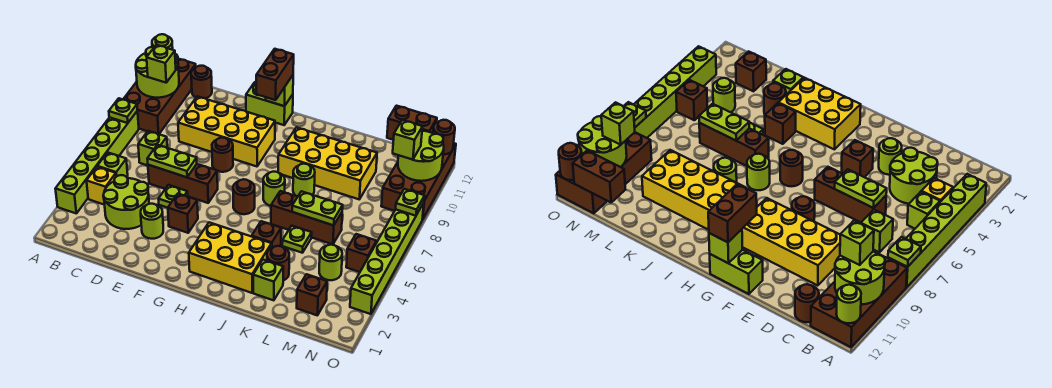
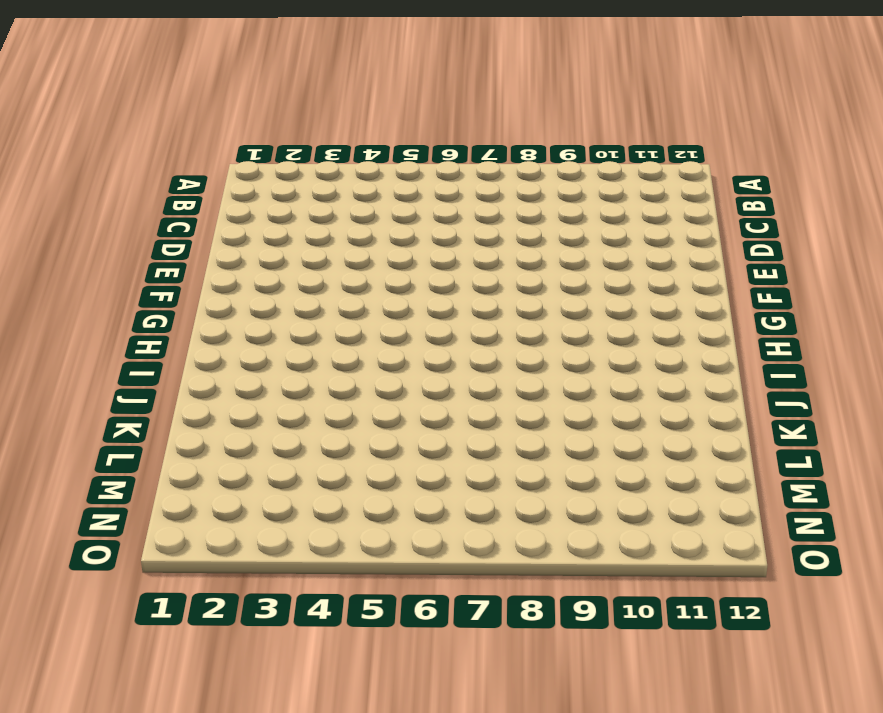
none -> lime 1x6 brick [55,111,139,213]
none -> brown 2x4 brick [123,59,196,134]
none -> yellow 1x1 brick [87,167,116,205]
none -> lime 1x1 brick [97,152,128,178]

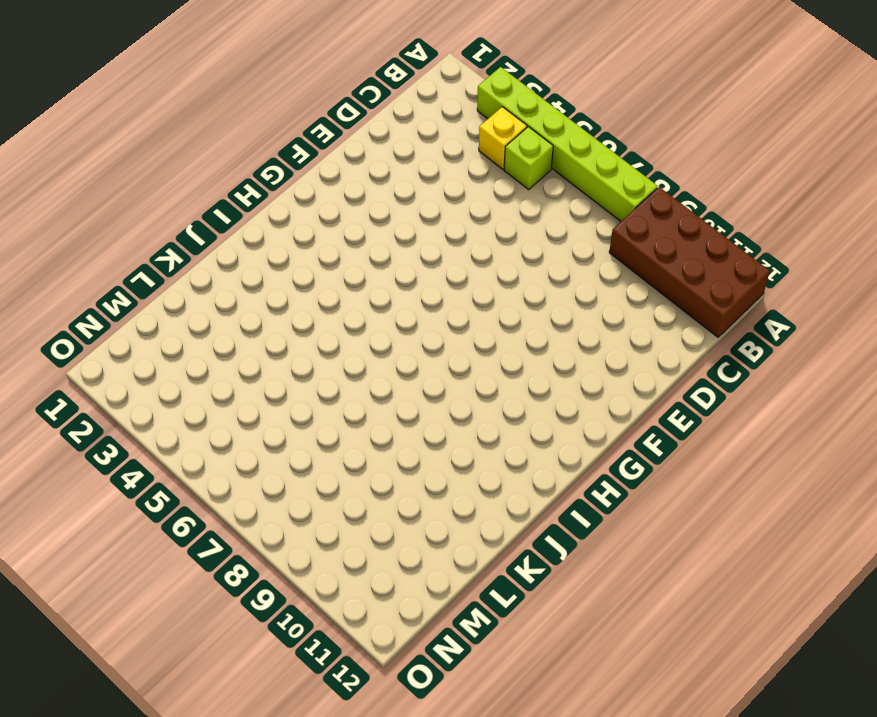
none -> lime 2x2 round brick [103,175,149,229]
none -> lime 1x1 brick [138,131,167,166]
none -> brown 1x1 round brick [191,66,212,98]
none -> brown 1x3 brick [148,164,218,203]

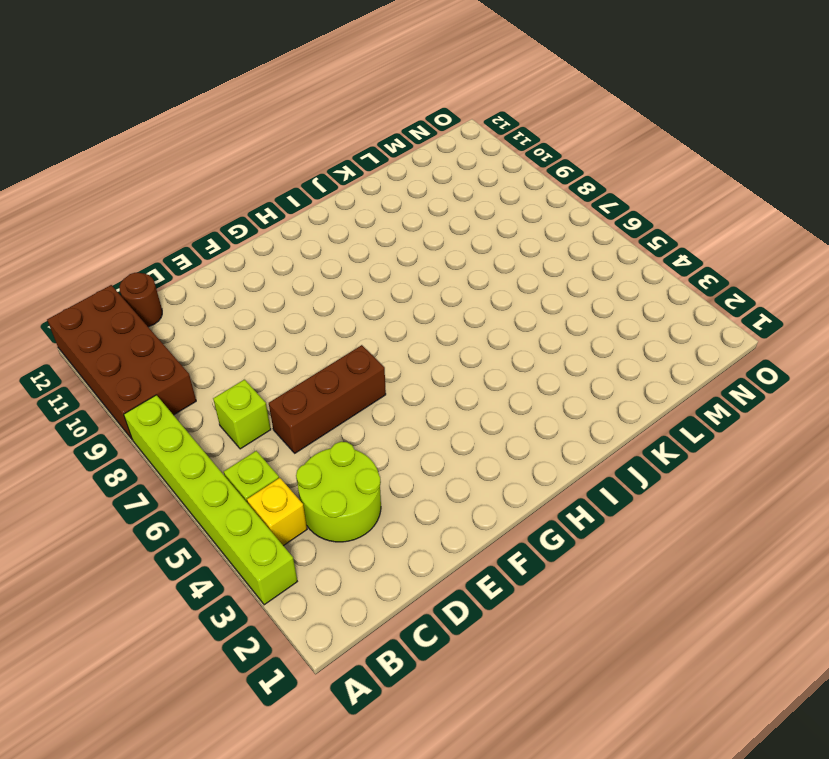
none -> yellow 2x4 brick [178,96,275,166]
none -> lime 1x1 round brick [141,204,163,239]
none -> lime 1x1 plate [159,185,188,208]
none -> brown 1x1 brick [168,194,198,233]

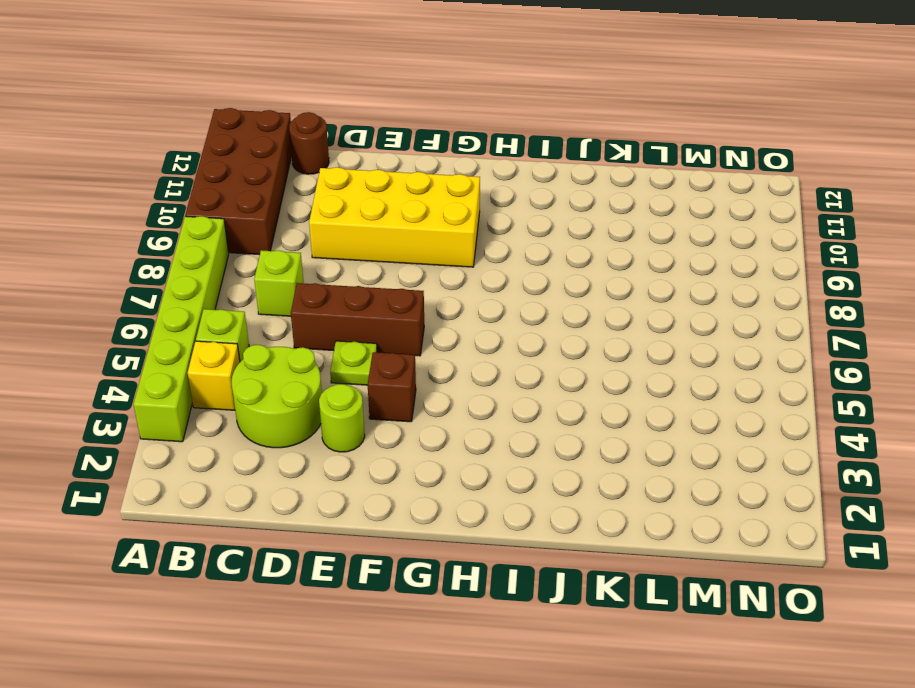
none -> brown 1x1 round brick [212,138,233,172]
none -> lime 1x2 brick [246,82,293,125]
none -> yellow 2x3 brick [189,222,272,293]
none -> brown 1x1 round brick [233,179,255,214]

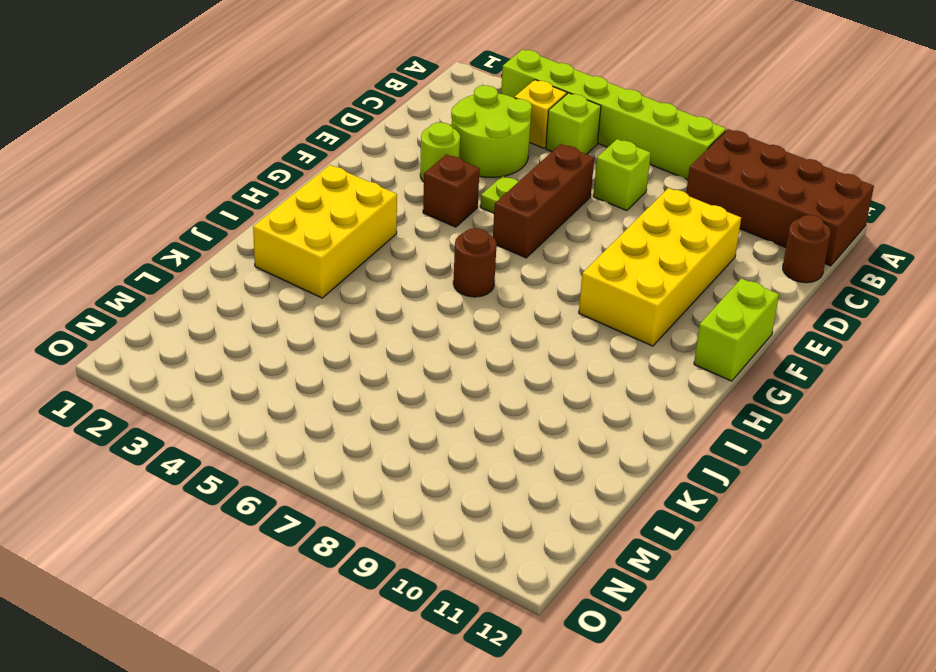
none -> brown 1x1 round brick [212,138,233,172]
none -> lime 1x1 round brick [263,172,285,206]
none -> yellow 2x4 brick [278,127,377,199]
none -> brown 1x1 brick [252,221,281,247]

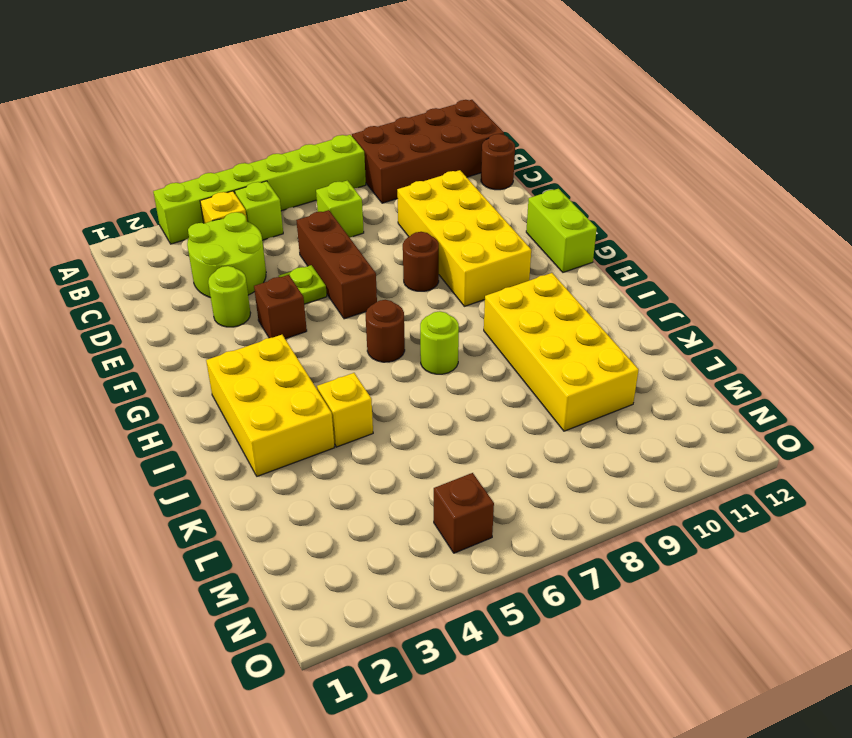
yellow 1x1 brick [317,373,373,447] -> brown 1x1 brick [252,221,281,247]
none -> brown 1x3 brick [271,191,342,244]
none -> lime 1x1 round brick [293,164,315,197]
none -> lime 1x1 brick [253,260,283,300]
none -> brown 1x1 round brick [267,246,289,281]

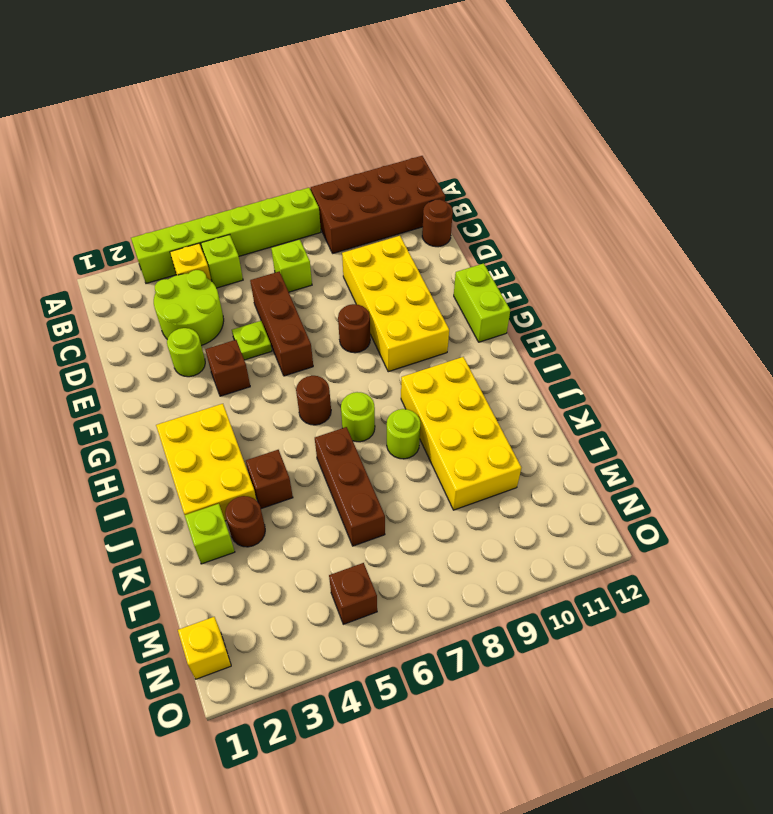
yellow 1x1 brick [178,617,231,679] -> none
none -> lime 1x1 plate [282,226,312,253]
none -> brown 1x1 brick [297,274,327,315]
none -> lime 1x1 round brick [319,245,342,280]
none -> brown 2x4 brick [381,143,456,220]

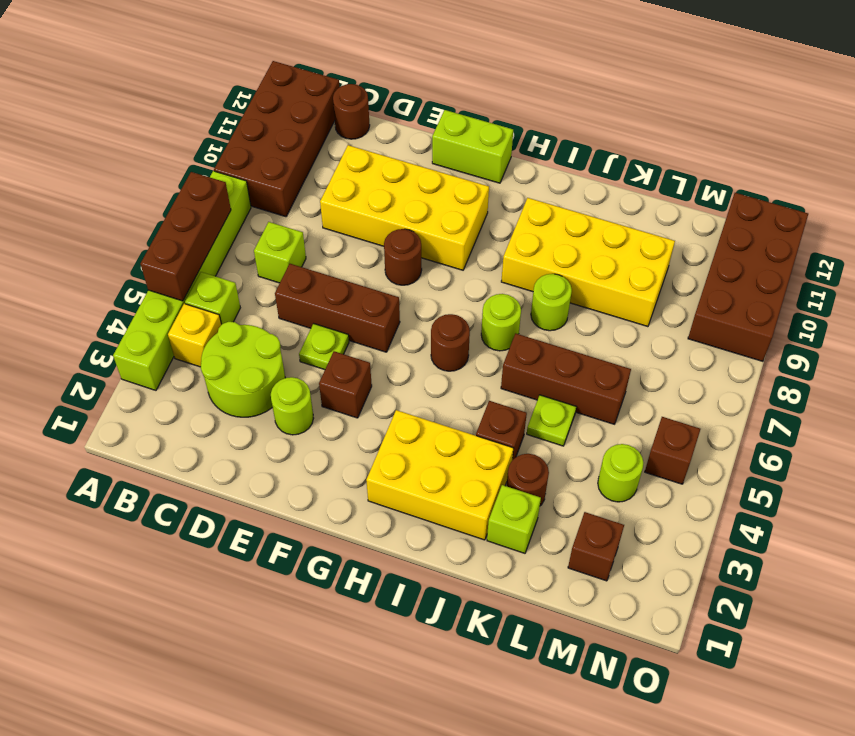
brown 1x3 brick [140,172,231,301] -> none
none -> lime 1x6 brick [350,203,424,314]
none -> lime 1x1 plate [109,98,137,123]
none -> lime 2x2 round brick [136,47,179,98]
none -> lime 1x1 round brick [152,34,173,50]

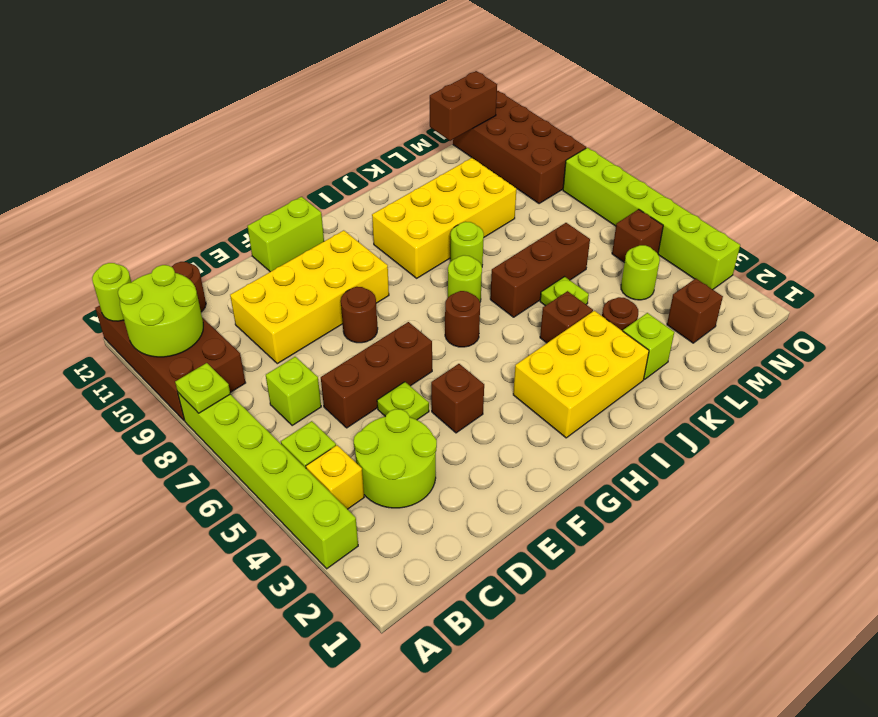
none -> lime 1x1 round brick [141,204,163,239]
none -> lime 1x2 plate [147,145,197,177]
none -> lime 1x1 brick [266,75,293,106]
none -> lime 1x2 plate [292,191,343,225]

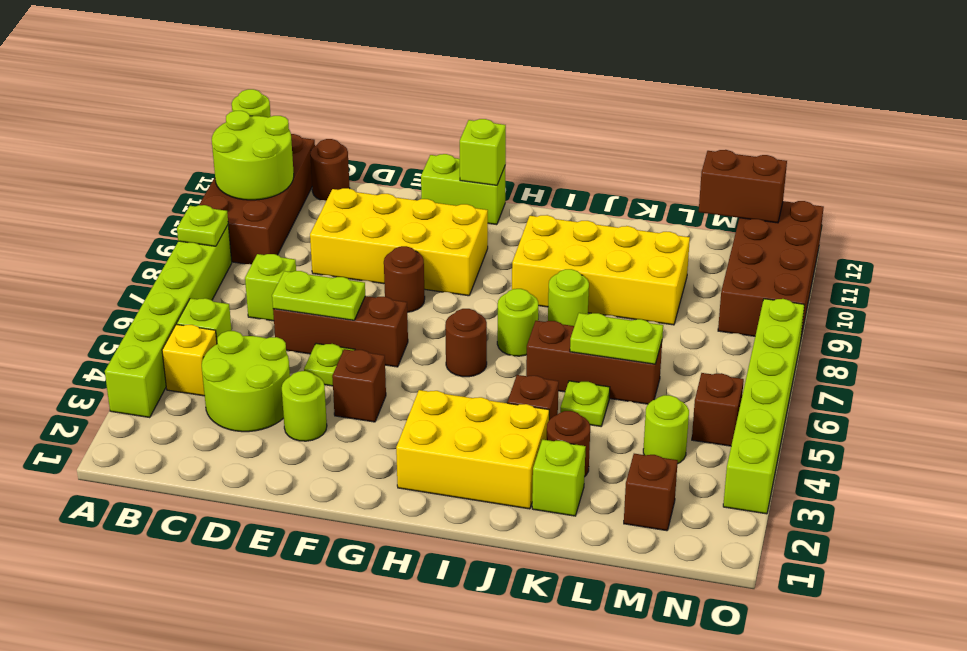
none -> lime 2x2 round brick [398,131,444,181]
none -> lime 1x1 plate [396,189,424,216]
none -> brown 1x1 round brick [433,120,455,155]
none -> lime 1x1 brick [147,45,176,83]

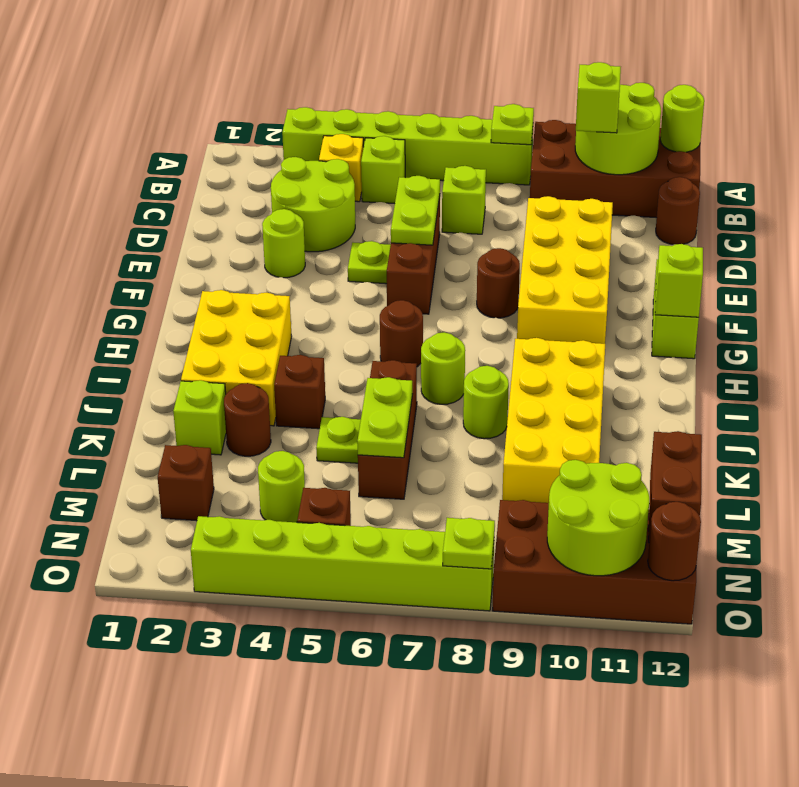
none -> brown 1x1 brick [168,194,198,233]
none -> brown 1x2 brick [256,49,294,100]
none -> lime 1x1 brick [393,120,422,160]

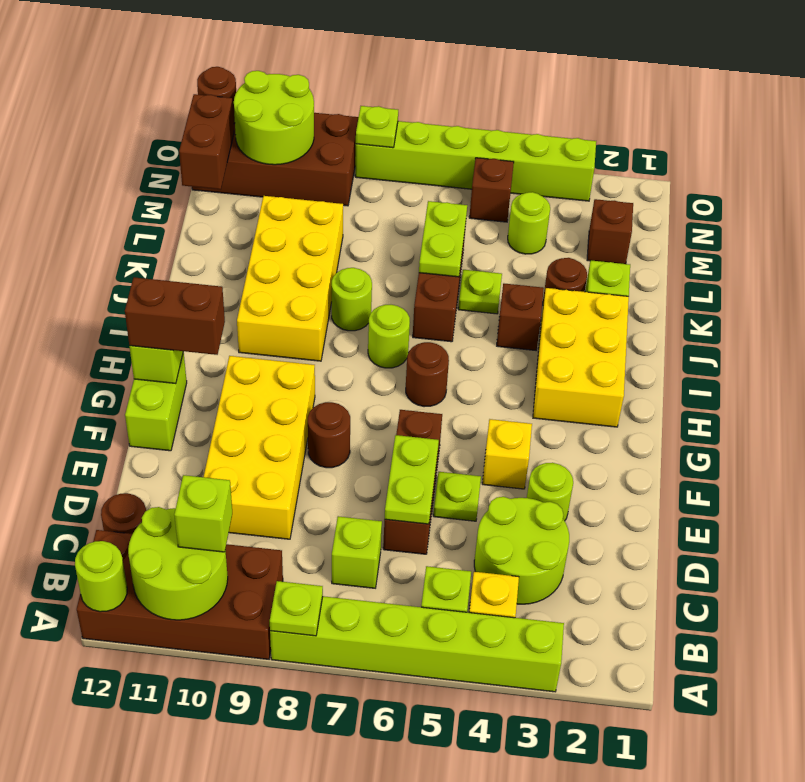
yellow 1x1 brick [482,419,532,489] -> brown 1x1 brick [168,194,198,233]
none -> lime 1x1 brick [393,120,422,160]

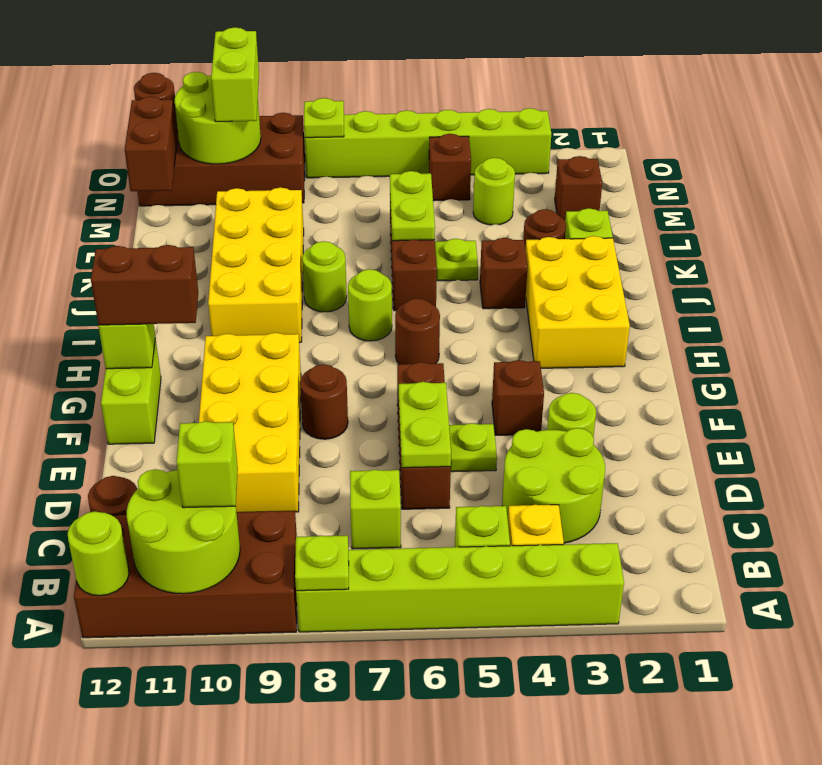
lime 1x2 brick [211,27,259,122] -> lime 1x1 brick [393,120,422,160]

